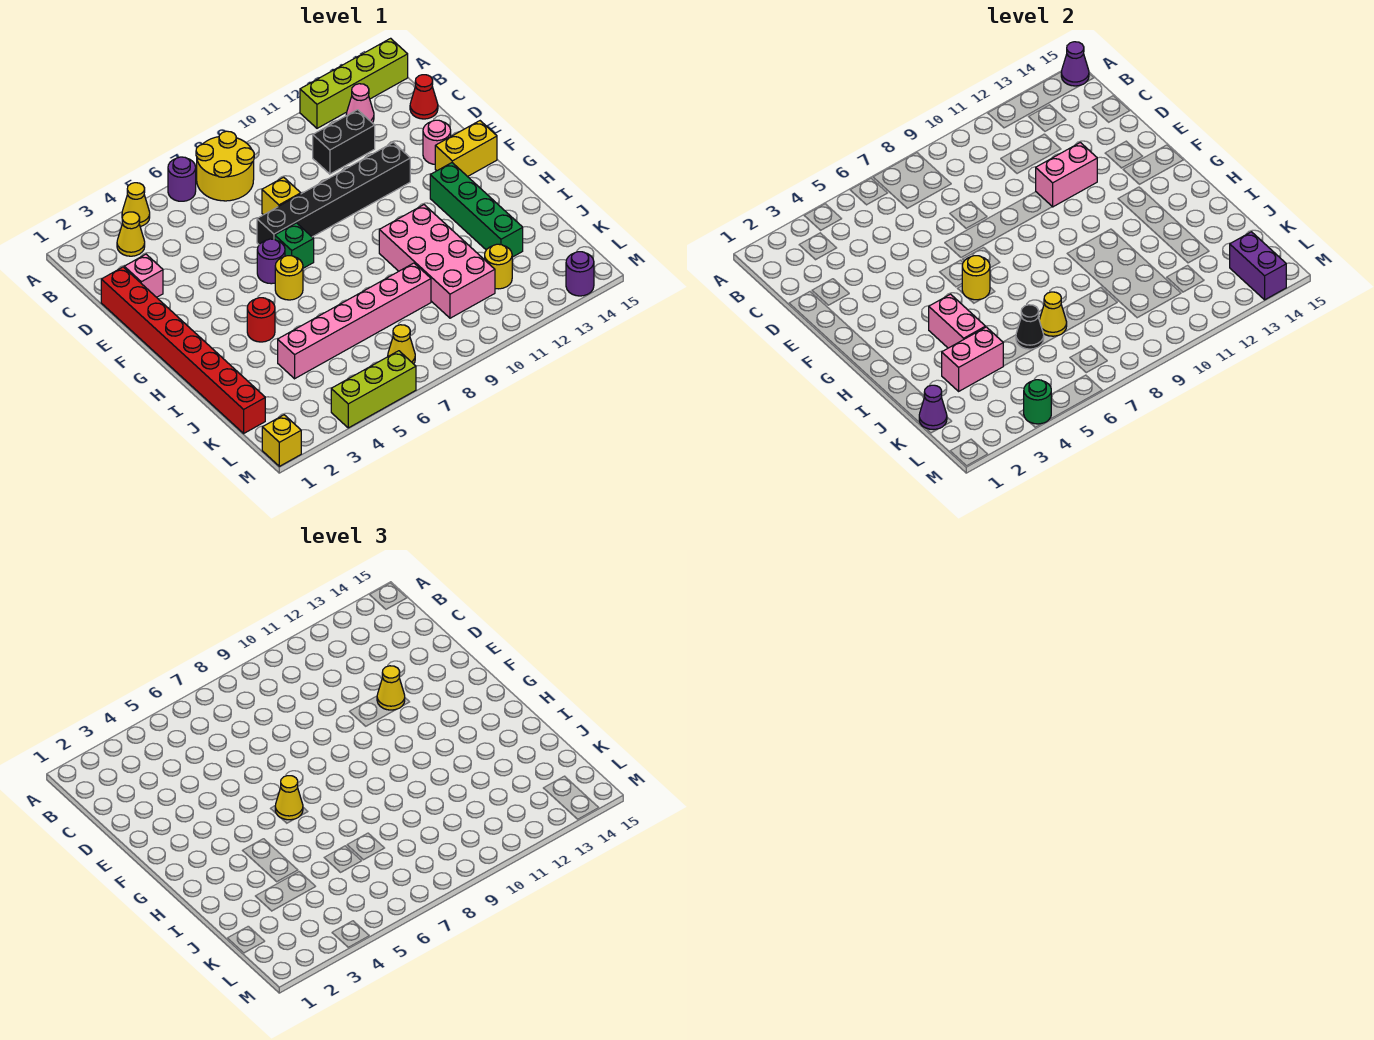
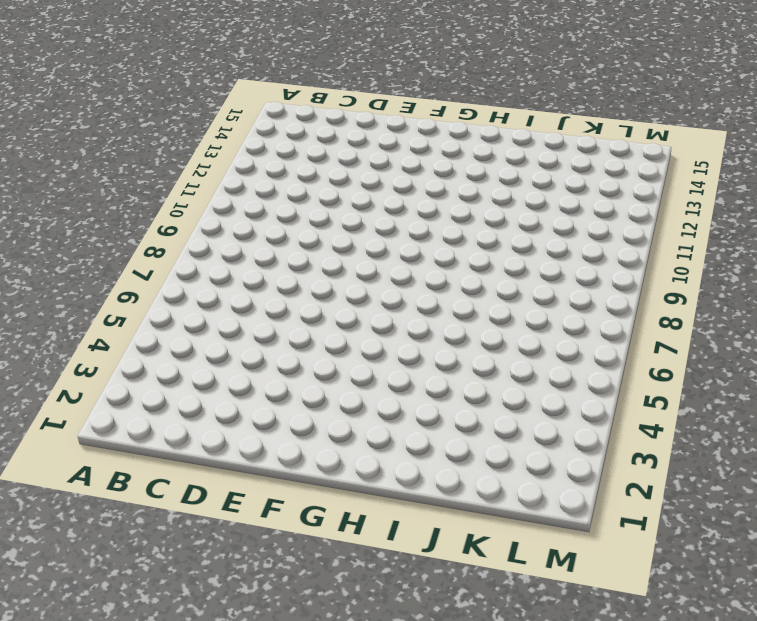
none -> yellow 1x1 cone [122,183,150,227]
none -> purple 1x1 round brick [168,157,196,201]
none -> yellow 2x2 round brick [196,131,254,201]
none -> lime 1x4 brick [300,38,408,128]

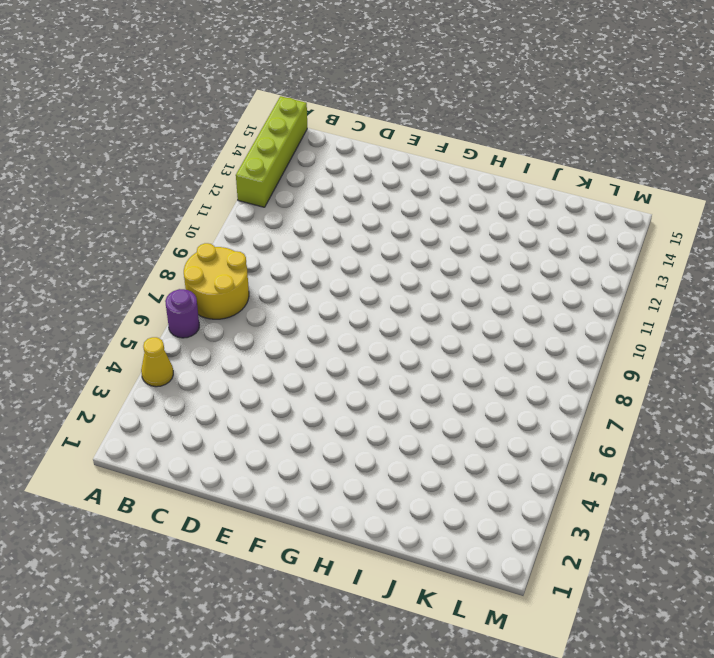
none -> yellow 1x1 cone [117,212,145,256]
none -> pink 1x1 cone [346,84,374,123]
none -> black 1x2 brick [313,110,375,174]
none -> red 1x1 cone [410,75,438,119]

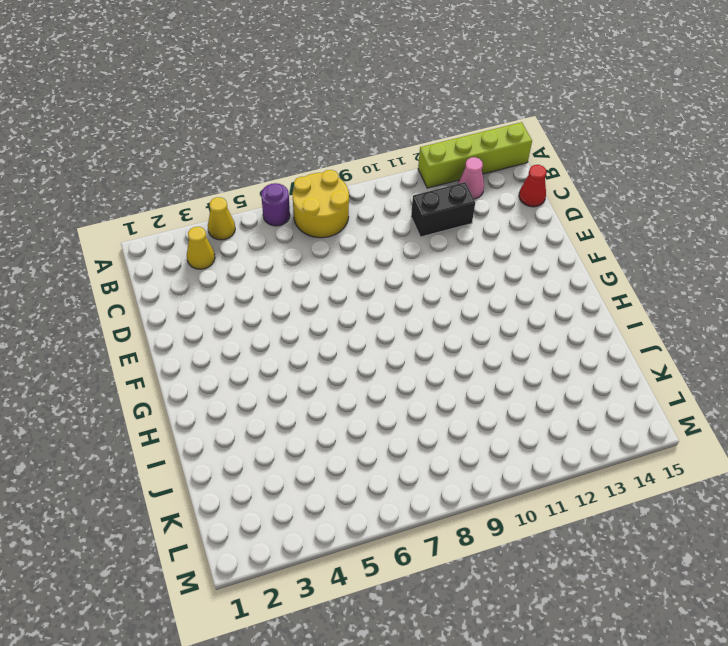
none -> red 1x8 brick [101,267,265,433]
none -> pink 1x1 brick [124,254,163,297]
none -> yellow 1x1 brick [262,177,301,215]
none -> black 1x6 brick [257,142,410,244]

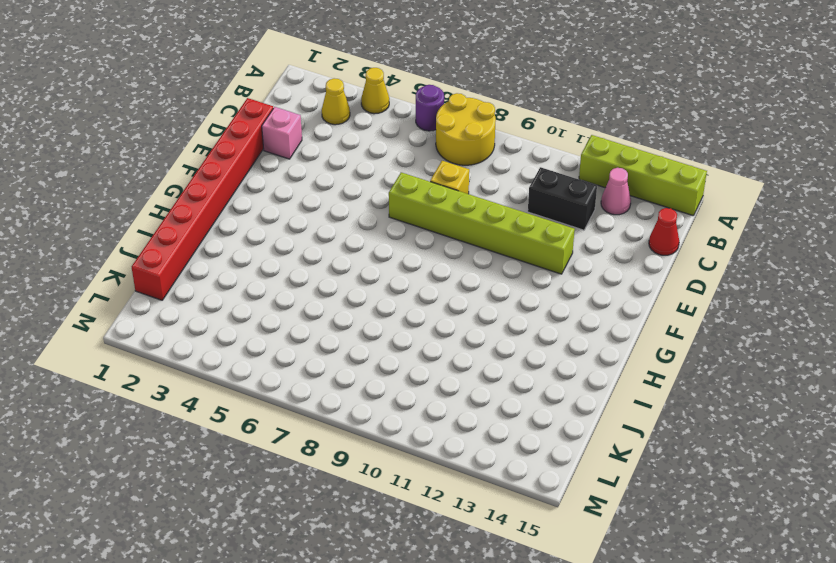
lime 1x6 brick [389,172,575,274] -> black 1x6 brick [257,142,410,244]
none -> pink 1x1 round brick [423,120,451,164]
none -> purple 1x1 round brick [257,239,285,284]
none -> green 1x1 brick [275,223,314,268]
none -> yellow 1x2 brick [435,121,497,177]

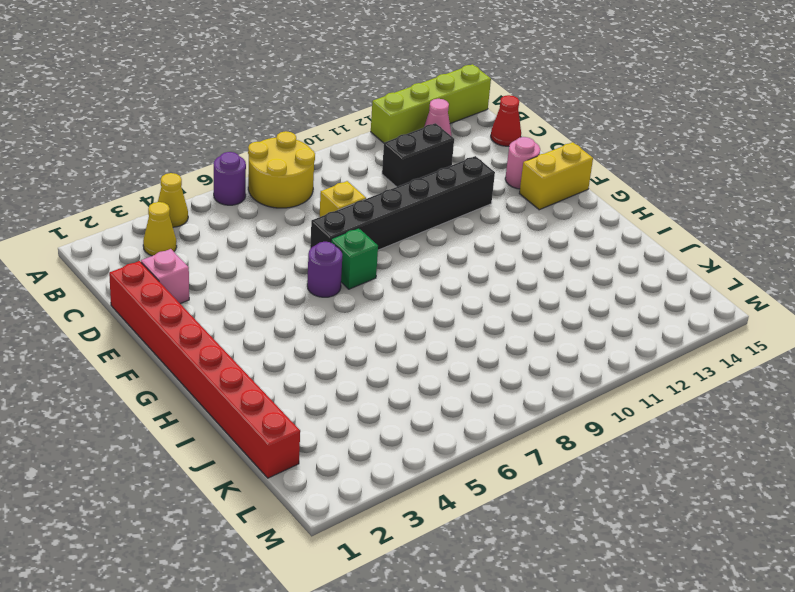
none -> yellow 1x1 round brick [275,256,303,300]
none -> green 1x4 brick [430,163,523,257]
none -> red 1x1 round brick [247,298,275,342]
none -> pink 2x4 brick [379,205,495,318]

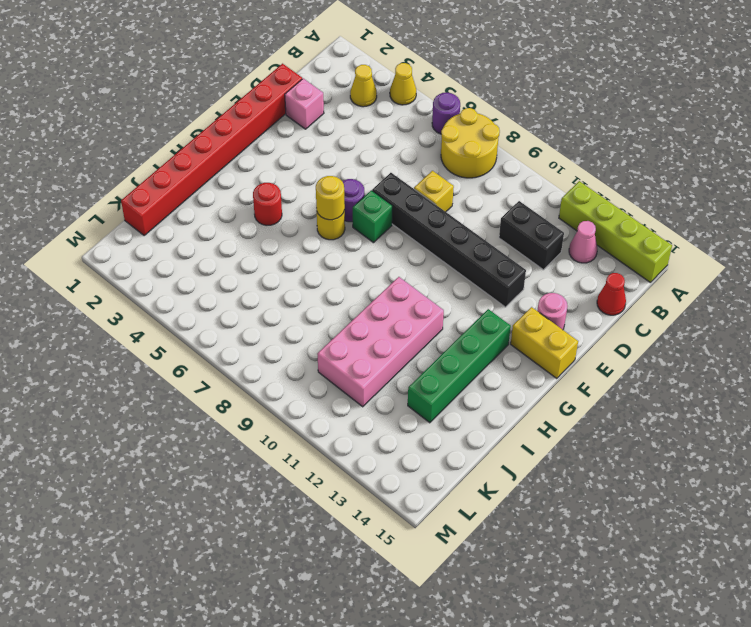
none -> pink 1x6 brick [278,263,431,379]
none -> yellow 1x1 round brick [485,244,512,289]
none -> yellow 1x1 cone [388,325,415,364]
none -> yellow 1x1 brick [262,415,301,466]

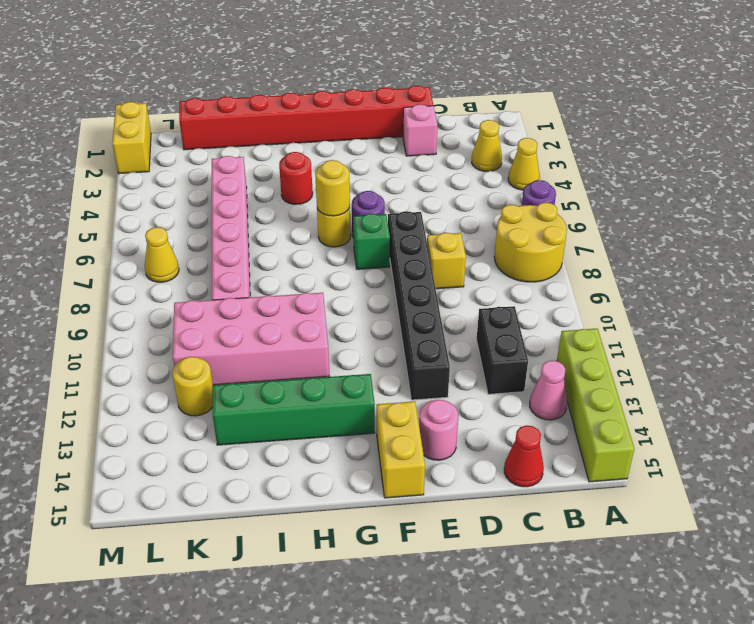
yellow 1x2 brick [112,102,151,174] -> yellow 1x1 brick [262,415,301,466]
none -> lime 1x3 brick [331,351,416,428]
none -> purple 1x1 round brick [566,252,594,296]
none -> purple 1x1 cone [1061,42,1089,86]
none -> pink 1x2 brick [1036,142,1097,207]

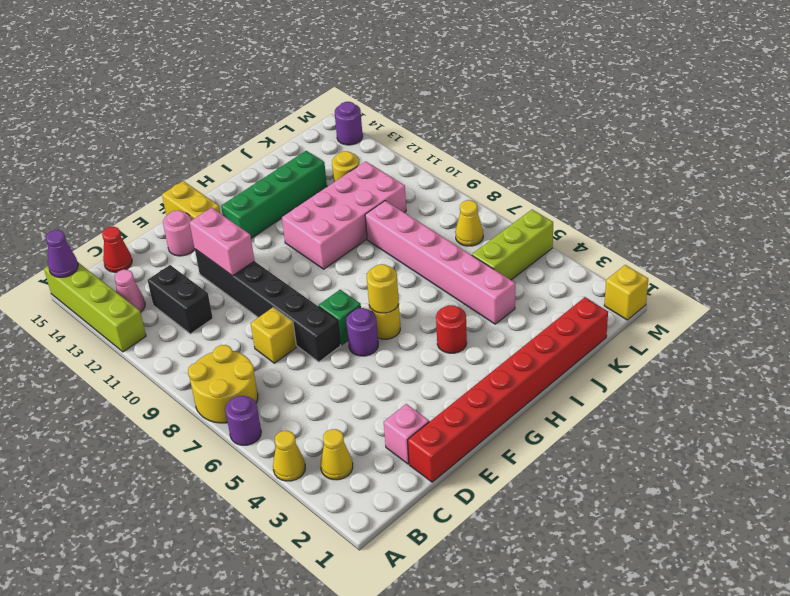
lime 1x3 brick [472,210,553,280] -> lime 1x3 brick turned to [331,351,416,428]
none -> pink 1x2 brick [929,294,985,348]
none -> pink 1x2 brick [942,327,1003,391]
none -> black 1x1 cone [1016,305,1044,349]
none -> yellow 1x1 cone [1039,292,1067,336]

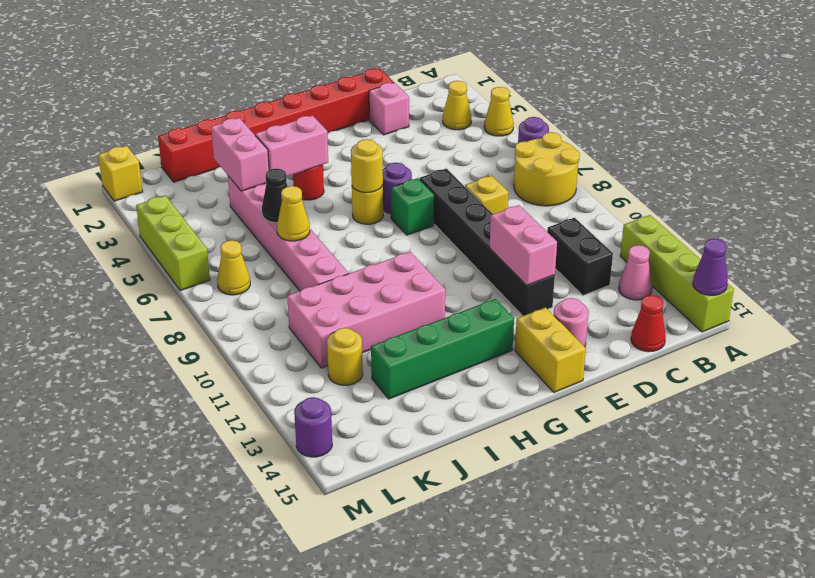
none -> purple 1x1 cone [919,385,947,430]
none -> purple 1x2 brick [1230,232,1286,300]
none -> green 1x1 round brick [1024,380,1051,424]
none -> yellow 1x1 cone [377,666,405,710]

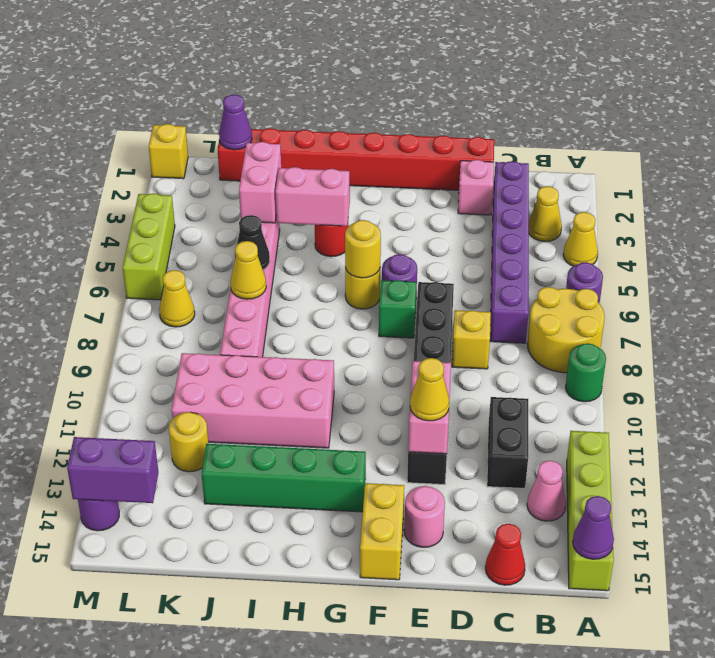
green 1x1 round brick [565,343,606,402] -> green 1x1 round brick moved to [1024,380,1051,424]
purple 1x6 brick [490,161,529,343] -> none
none -> yellow 1x1 cone [275,776,303,820]

